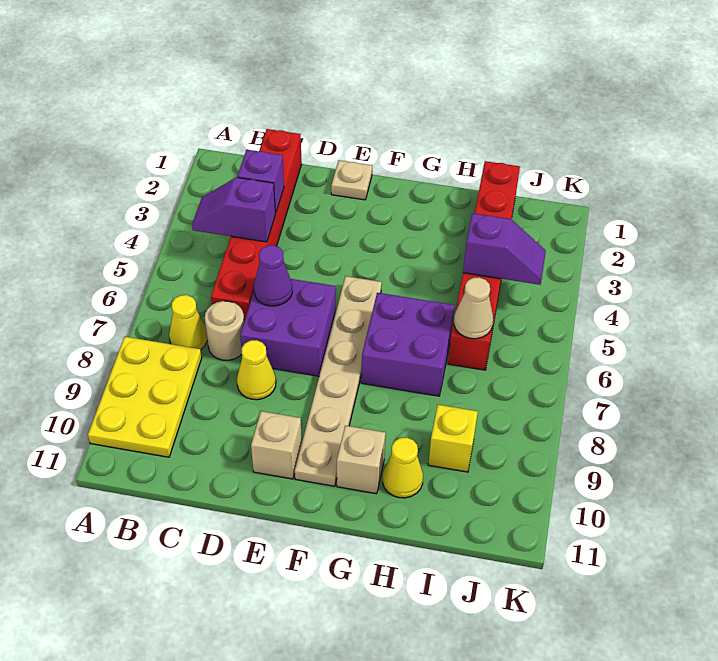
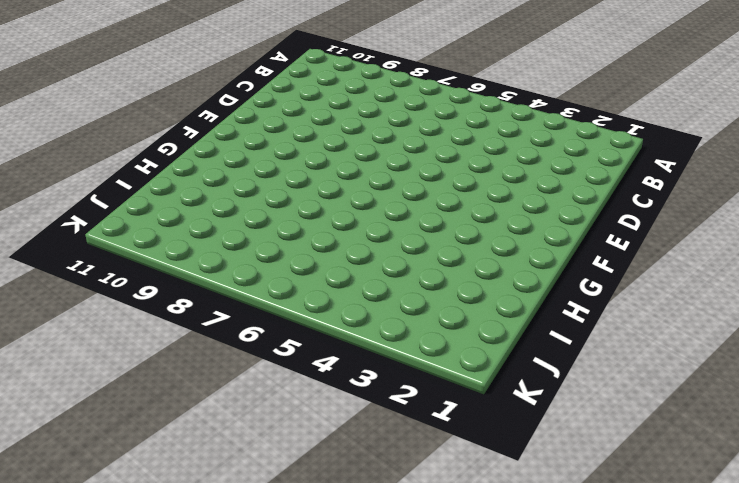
none -> yellow 2x3 plate [88,337,202,457]
none -> yellow 1x1 cone [169,295,207,350]
none -> red 1x6 brick [211,129,302,321]

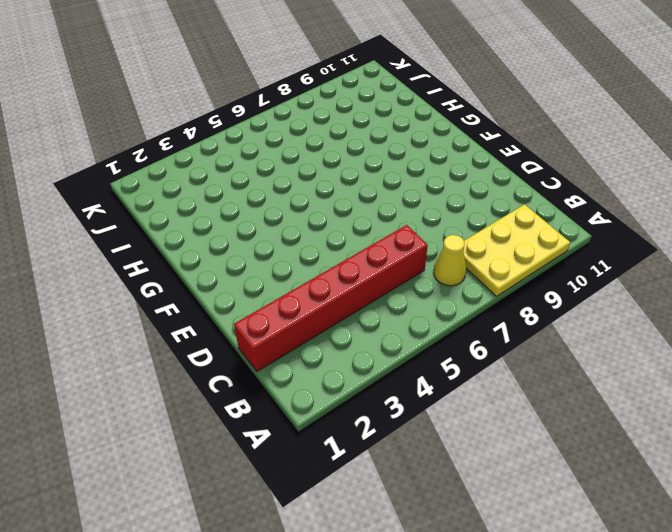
none -> tan 1x1 round brick [205,301,244,360]
none -> purple 2x2 brick [240,279,336,376]
none -> yellow 1x1 cone [237,340,276,400]

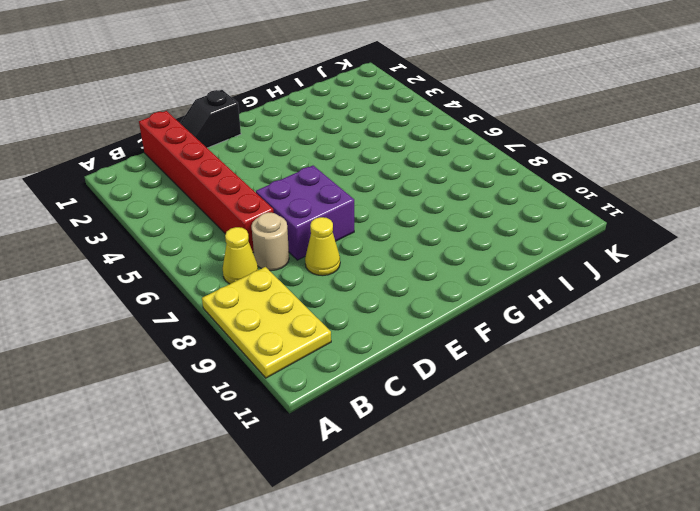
black 1x2 slope [180,90,241,148] -> tan 1x1 plate [331,160,372,200]
none -> tan 1x1 brick [251,411,302,479]
none -> tan 1x6 plate [295,276,382,486]
none -> purple 2x2 brick [361,293,455,396]

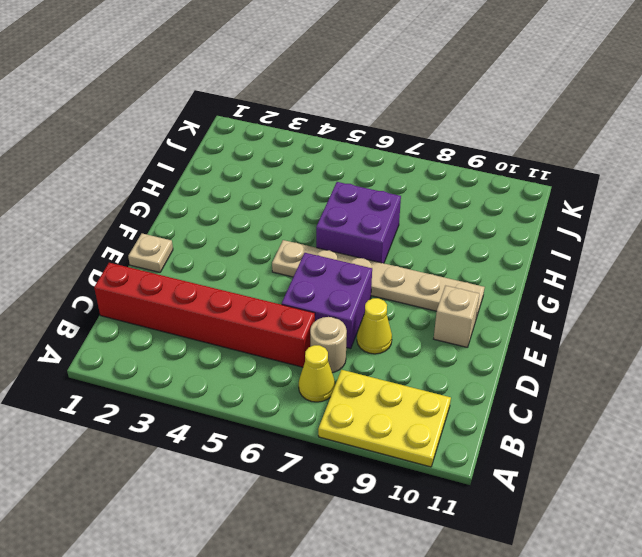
none -> tan 1x1 brick [337,426,386,494]
none -> yellow 1x1 cone [383,438,423,498]
none -> red 1x6 brick [448,161,520,370]

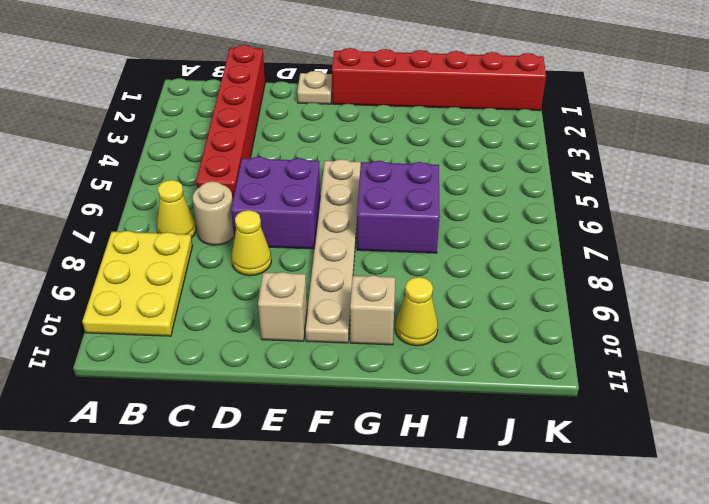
red 1x6 brick [332,48,546,111] -> red 1x6 brick turned to [448,161,520,370]
none -> yellow 1x1 brick [428,405,478,472]
none -> purple 1x2 slope [192,177,275,242]
none -> purple 1x1 brick [237,150,284,213]

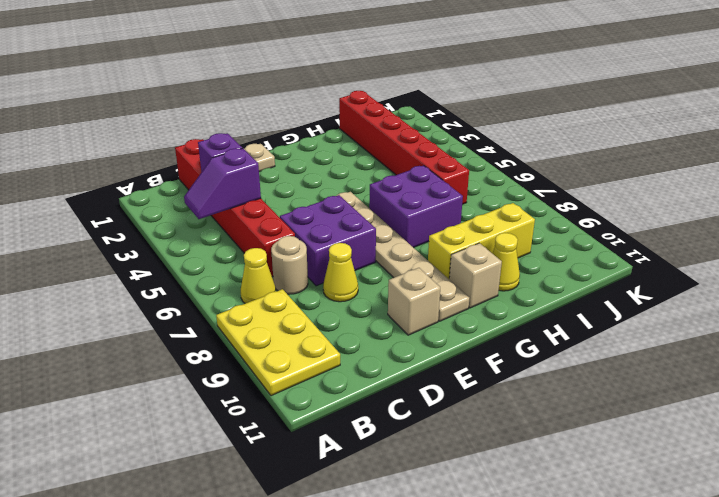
yellow 1x3 brick [428,203,535,279] -> yellow 1x1 brick [428,405,478,472]
none -> purple 1x1 cone [254,245,292,306]
none -> purple 1x2 slope [463,213,546,285]
none -> tan 1x1 cone [454,277,493,339]

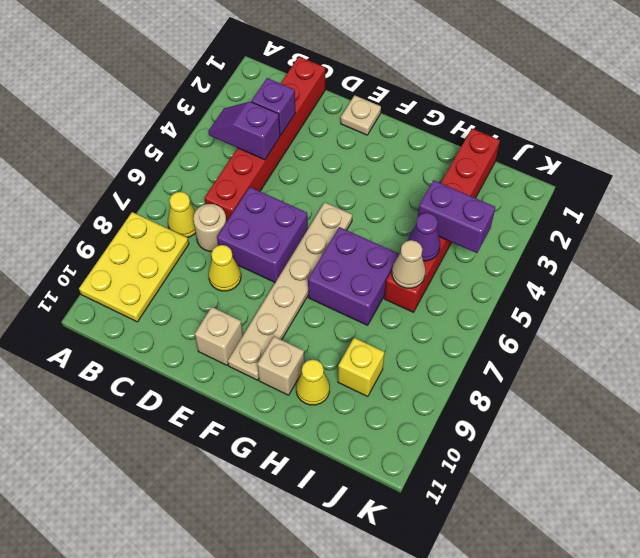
purple 1x2 brick [418,180,495,253] -> purple 1x2 slope [463,213,546,285]
purple 1x1 cone [408,213,440,261] -> purple 1x1 cone moved to [254,245,292,306]

